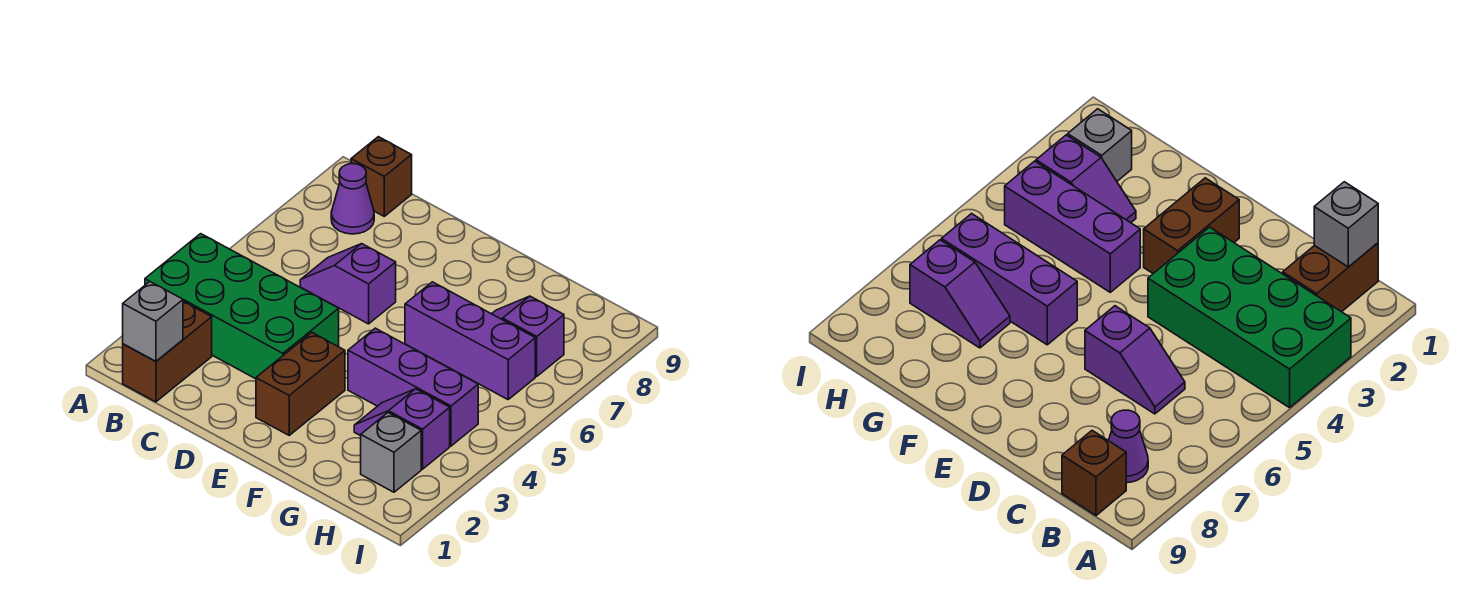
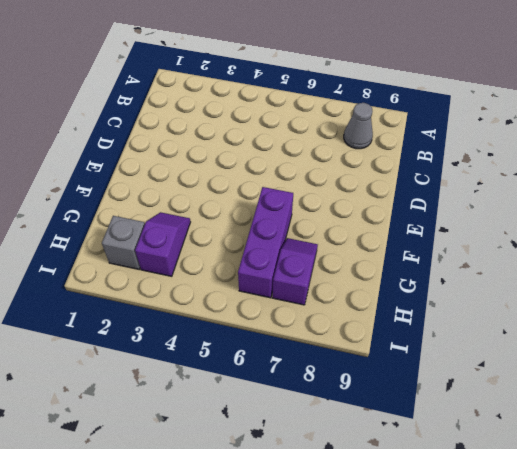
grey 1x1 cone [344,103,373,149] -> purple 1x1 cone [331,164,374,234]
none -> green 2x4 brick [145,234,339,379]
none -> brown 1x2 brick [123,301,212,402]
none -> brown 1x1 brick [351,137,412,216]

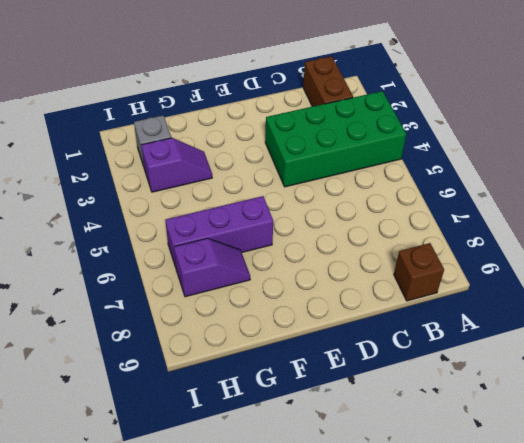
none -> purple 1x1 cone [331,164,374,234]
none -> purple 1x2 slope [300,244,396,324]
none -> brown 1x2 brick [256,333,345,435]

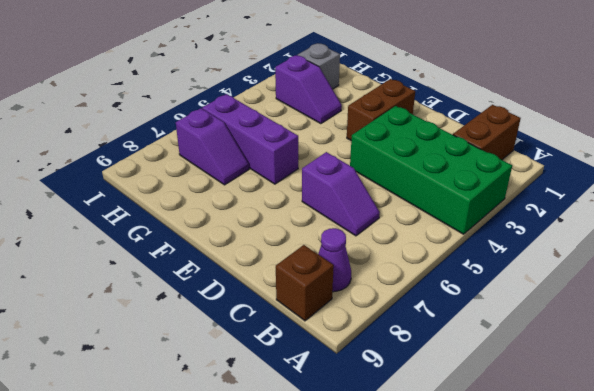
none -> purple 1x3 brick [348,328,478,446]
none -> grey 1x1 brick [123,282,183,361]

